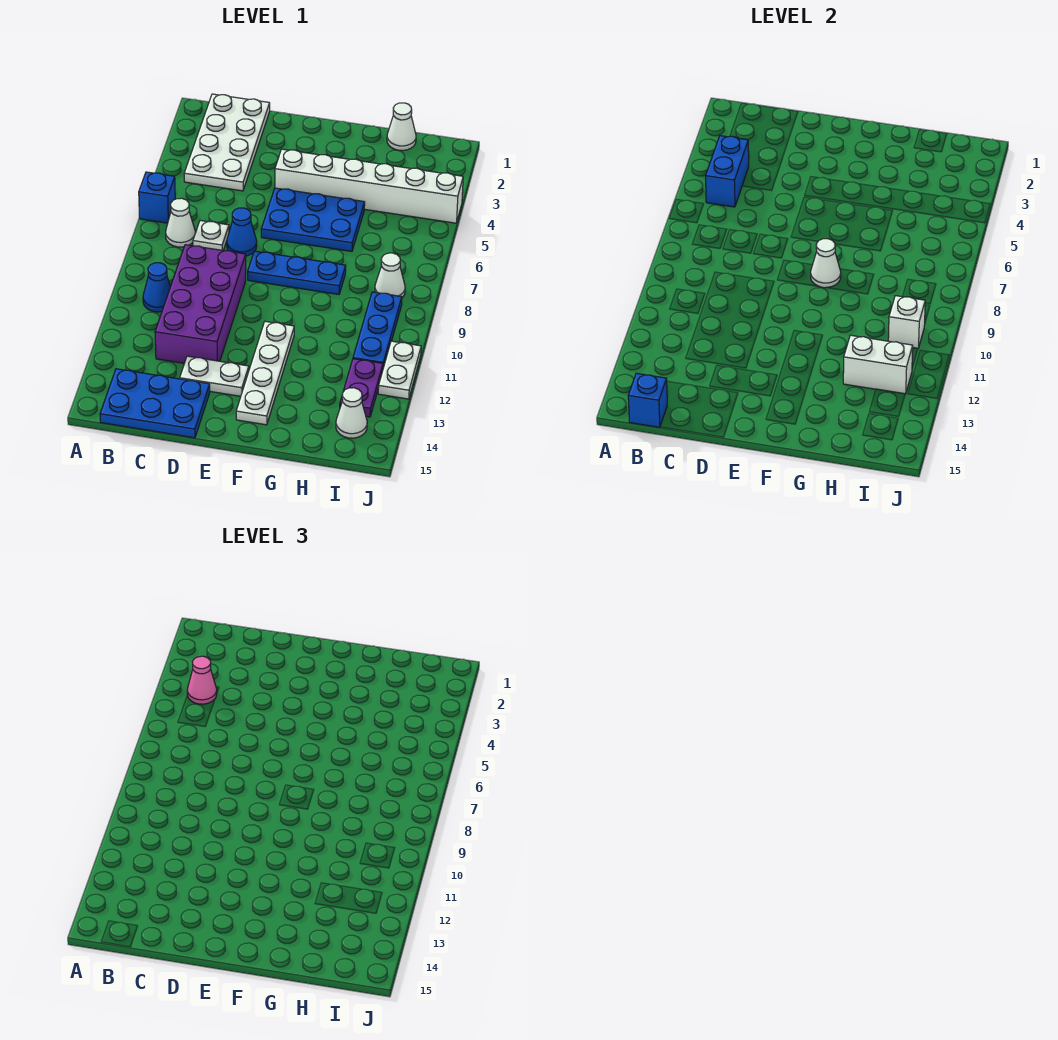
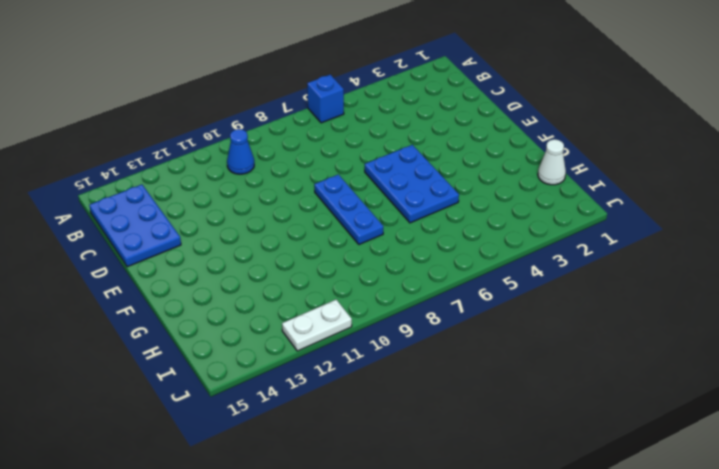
none -> white 2x4 plate [184,94,270,191]
none -> white 1x1 cone [166,198,195,247]
none -> white 1x1 plate [193,221,229,250]

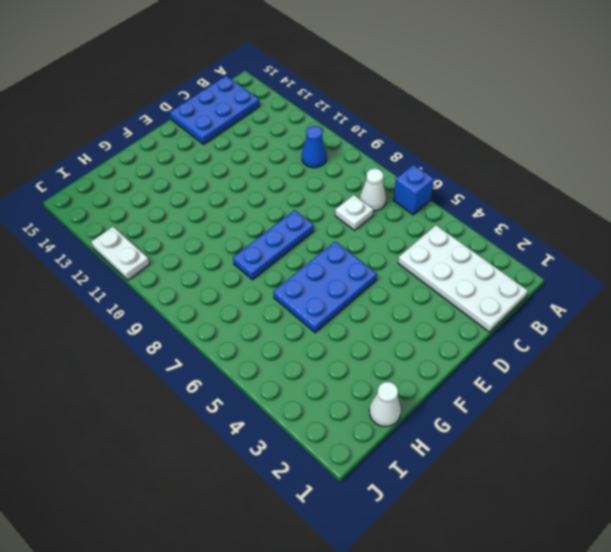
none -> purple 2x4 brick [155,245,246,363]
none -> blue 1x1 cone [227,208,257,256]
none -> white 1x2 plate [180,356,249,396]

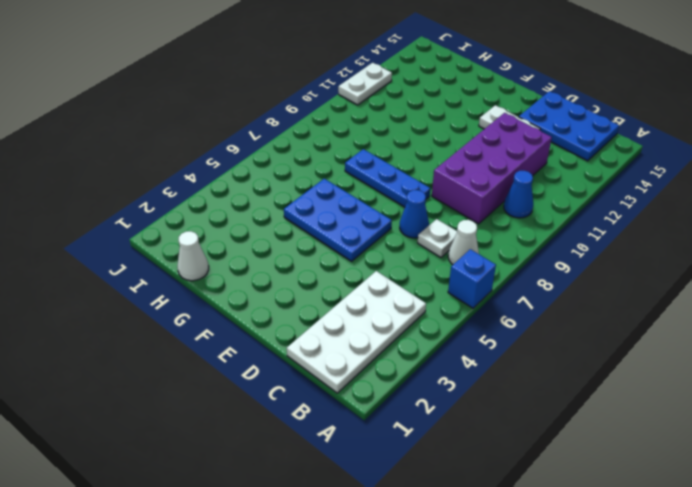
none -> white 1x6 brick [275,149,463,223]
none -> white 1x4 plate [236,321,294,425]
none -> white 1x1 cone [375,253,405,298]

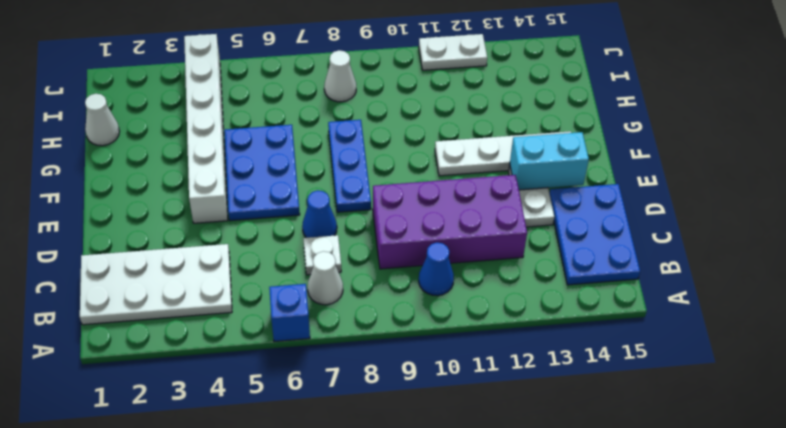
cyan 1x2 brick [510,132,589,190] -> none
none -> blue 1x3 plate [353,292,402,368]
none -> purple 1x2 plate [340,359,383,417]
none -> white 1x1 cone [336,388,367,438]

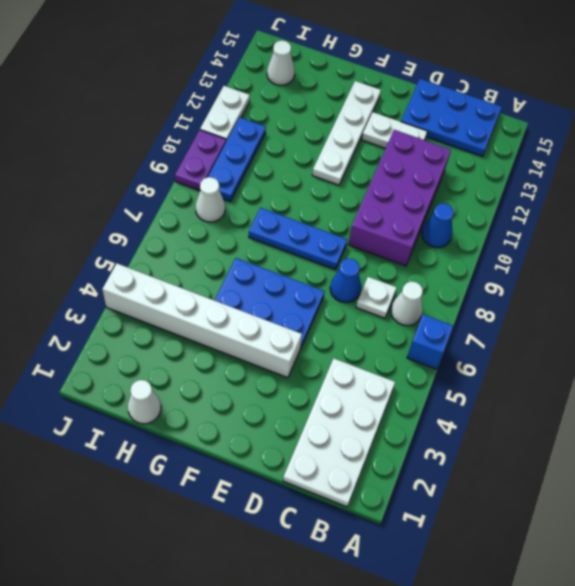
purple 1x2 plate [175,130,226,190] -> purple 1x2 plate moved to [340,359,383,417]
none -> blue 1x2 brick [706,136,749,207]
none -> blue 1x1 brick [628,373,667,427]
none -> white 1x1 cone [811,239,841,288]

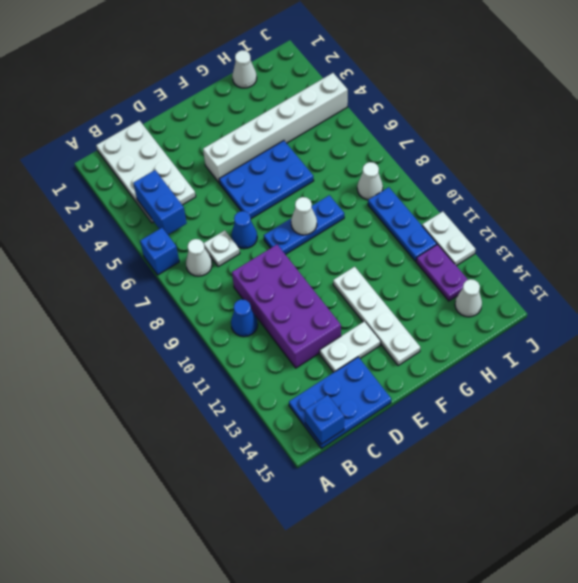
none -> white 1x2 brick [843,335,913,394]
none -> white 1x1 brick [888,296,925,348]
none -> pink 1x1 cone [187,656,217,704]

